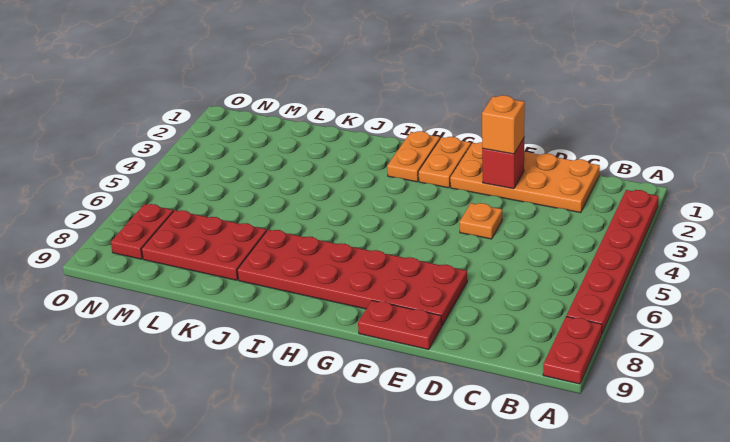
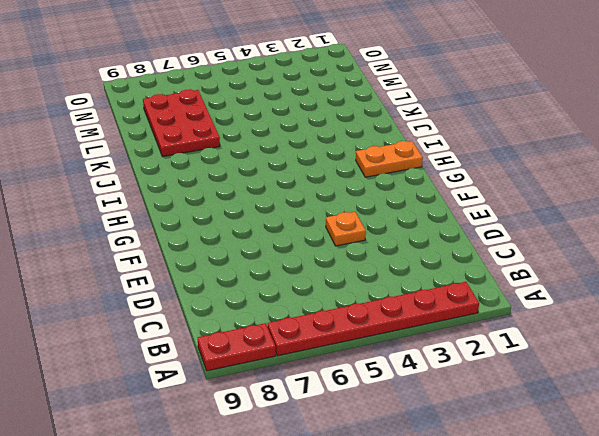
none -> orange 2x4 plate [450,142,600,213]
none -> red 2x6 plate [237,230,467,325]
none -> red 1x2 plate [358,300,442,350]

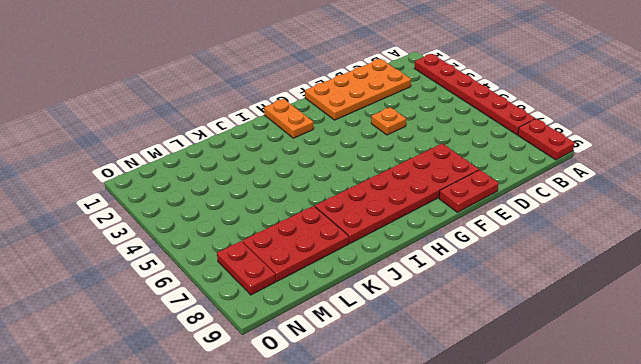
none -> orange 1x2 plate [418,137,471,188]
none -> red 1x1 brick [482,138,524,189]
none -> orange 1x1 brick [482,95,525,154]

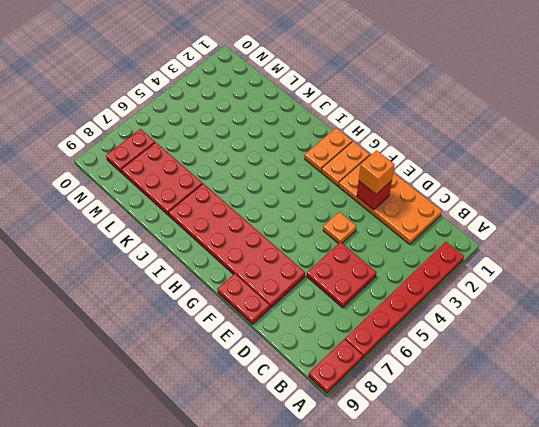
red 2x2 plate [307,242,376,308] -> none

